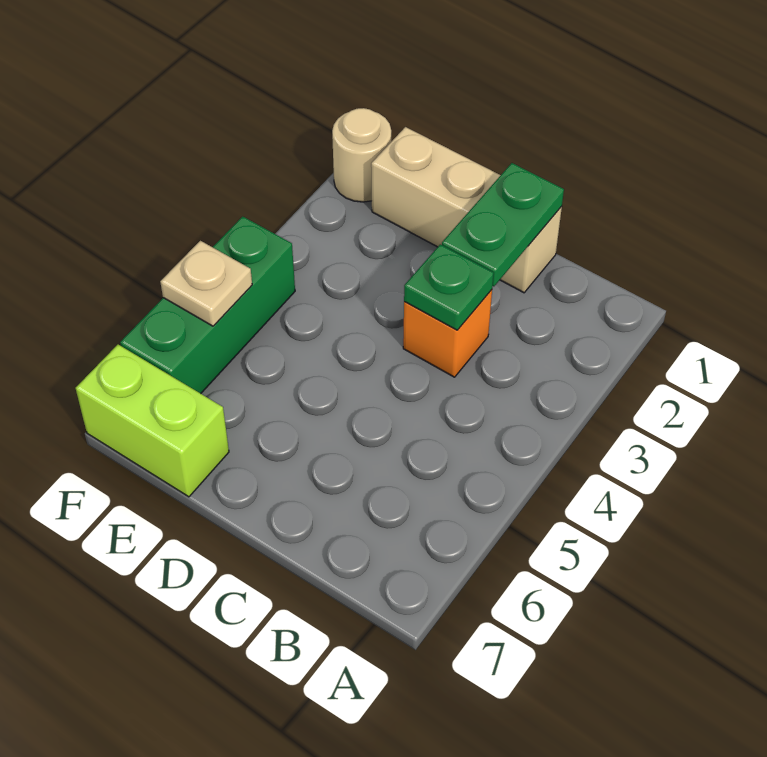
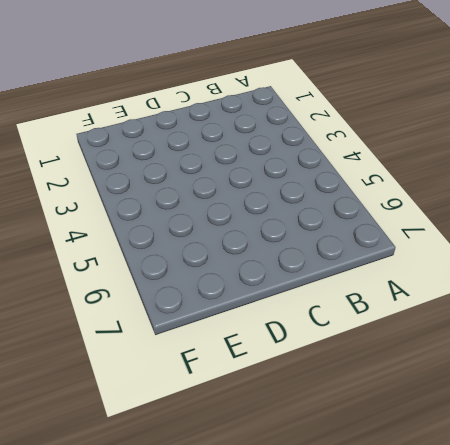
none -> tan 1x3 brick [371,127,562,293]
none -> orange 1x1 brick [403,290,492,377]

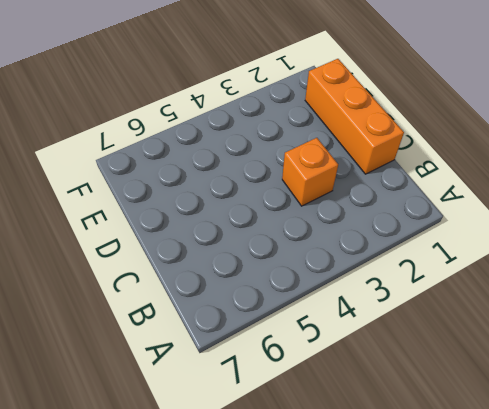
orange 1x3 brick [305,59,404,174] -> tan 1x3 brick [371,127,562,293]
none -> lime 1x2 brick [76,345,229,497]
none -> tan 1x1 round brick [332,108,391,202]

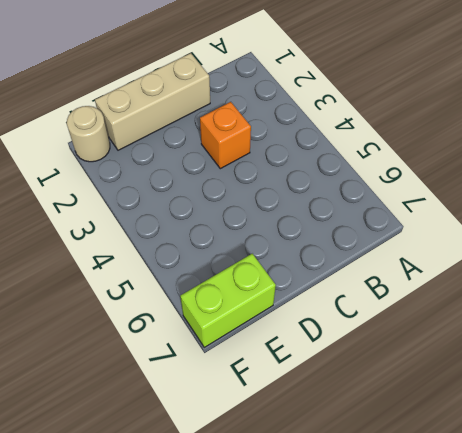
none -> green 1x3 brick [120,216,295,394]
none -> green 1x2 plate [442,163,564,286]

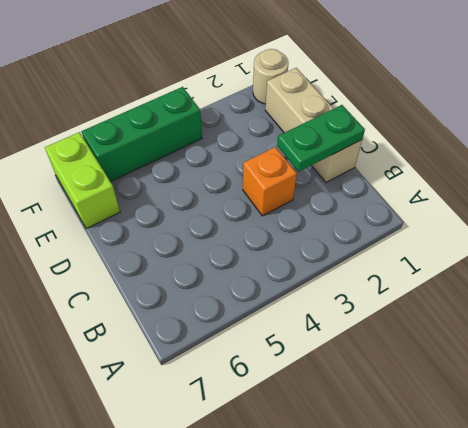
none -> green 1x1 plate [404,244,494,330]
none -> tan 1x1 plate [160,241,252,326]

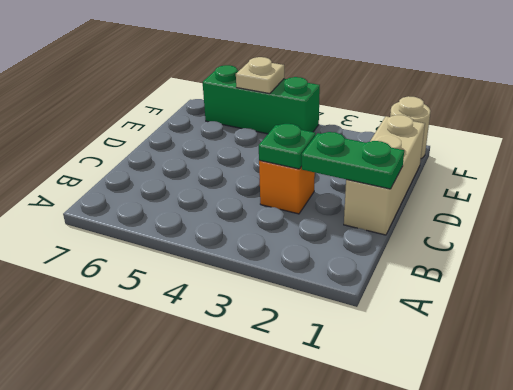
none -> lime 1x2 brick [76,345,229,497]

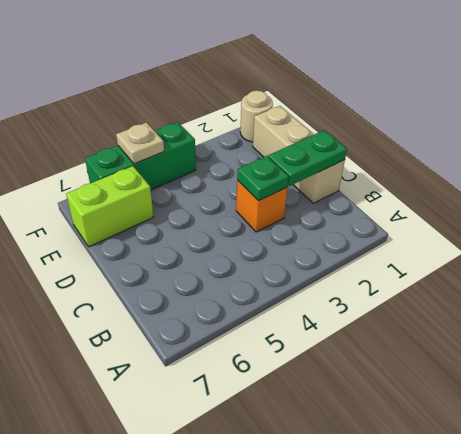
lime 1x2 brick [66,166,153,247] -> lime 1x2 brick turned to [76,345,229,497]

